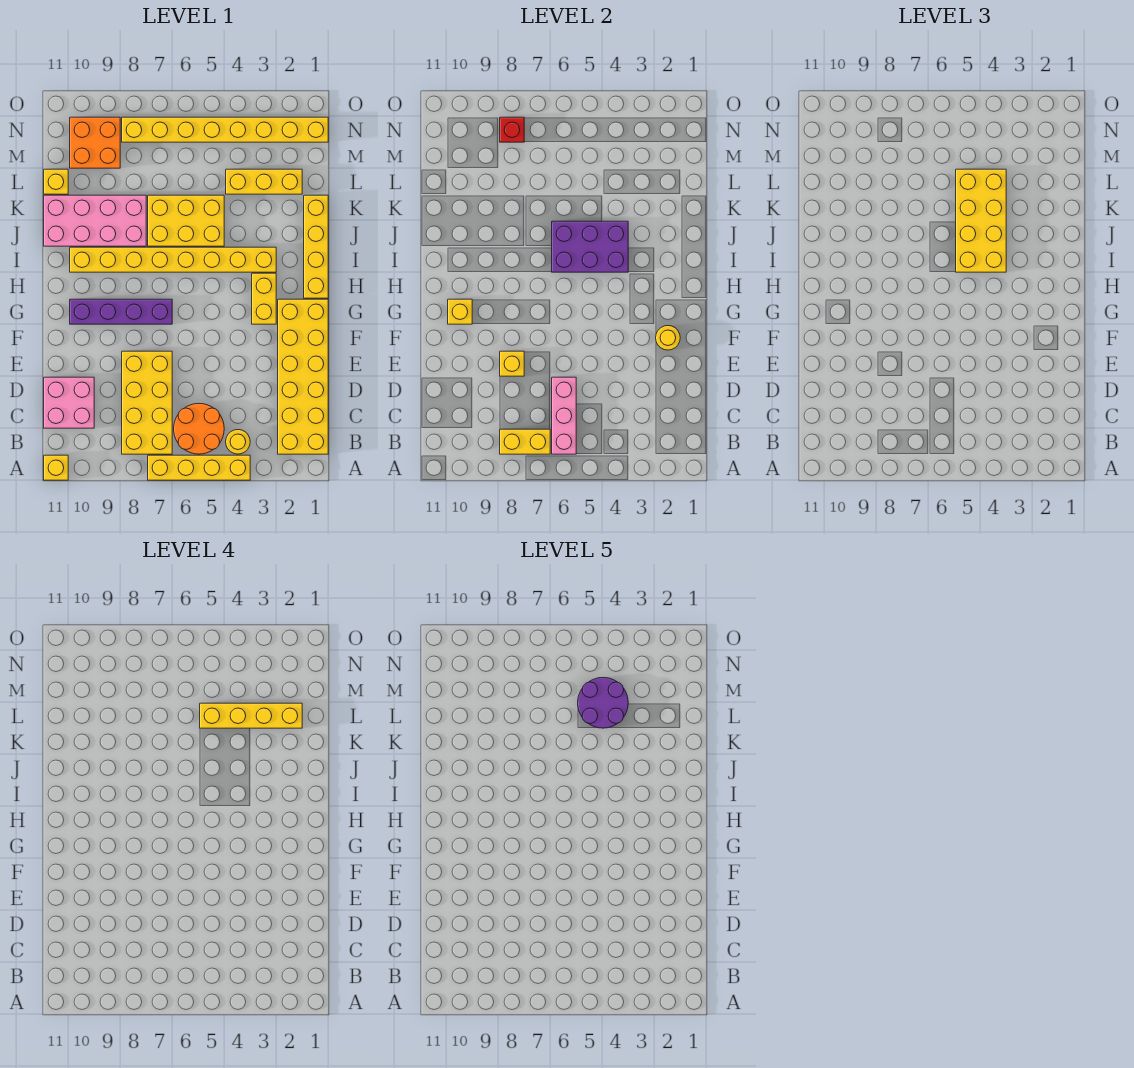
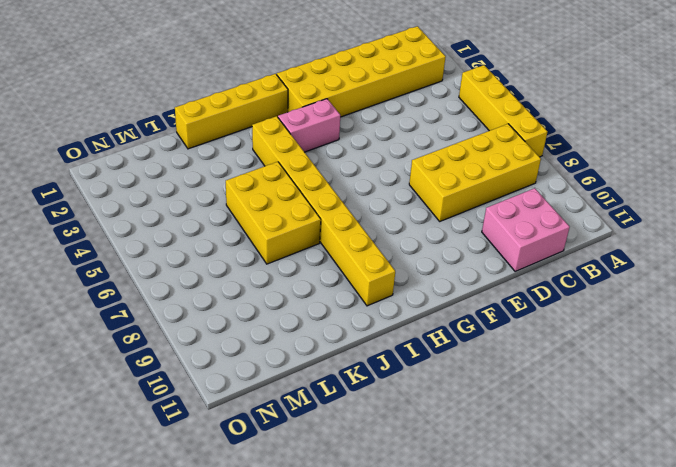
pink 1x2 brick [278,99,340,152] -> yellow 1x2 brick [252,273,276,324]
none -> yellow 1x1 brick [44,455,68,480]
none -> yellow 1x1 round brick [226,430,250,454]
none -> orange 2x2 round brick [174,404,224,454]

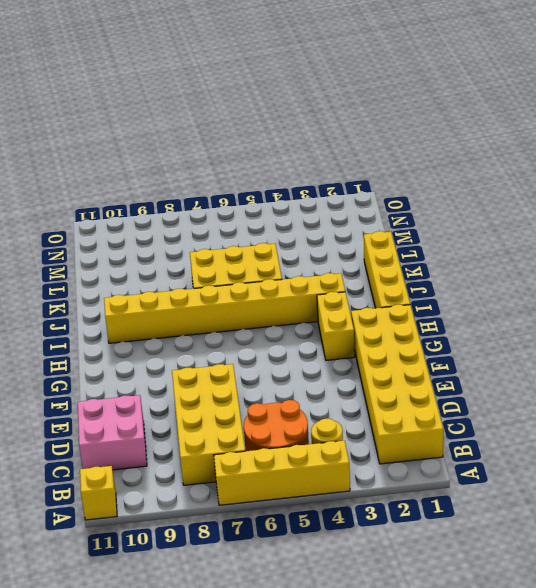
none -> purple 1x4 brick [70,299,172,324]
none -> pink 2x4 brick [44,195,146,246]
none -> yellow 1x3 brick [226,169,302,194]

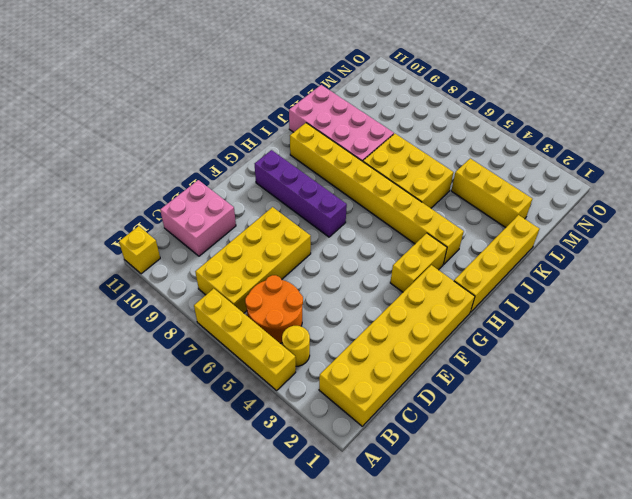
none -> yellow 1x1 brick [44,169,68,194]
none -> orange 2x2 brick [70,117,120,168]
none -> yellow 1x8 brick [122,117,328,142]

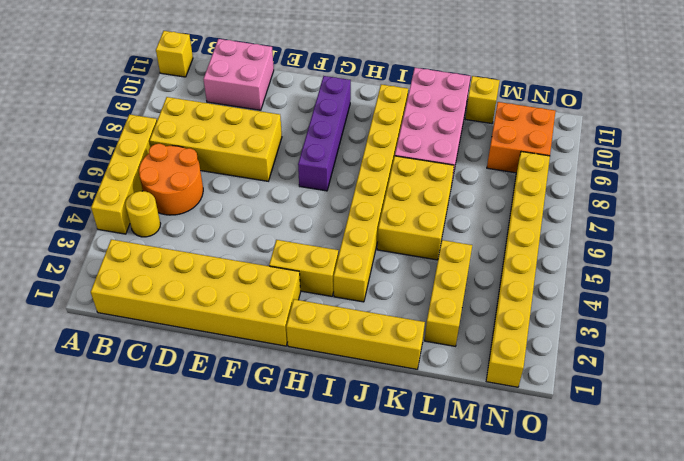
none -> pink 1x3 brick [552,377,576,454]
none -> yellow 1x2 brick [500,429,550,454]
none -> yellow 1x1 brick [500,351,524,376]

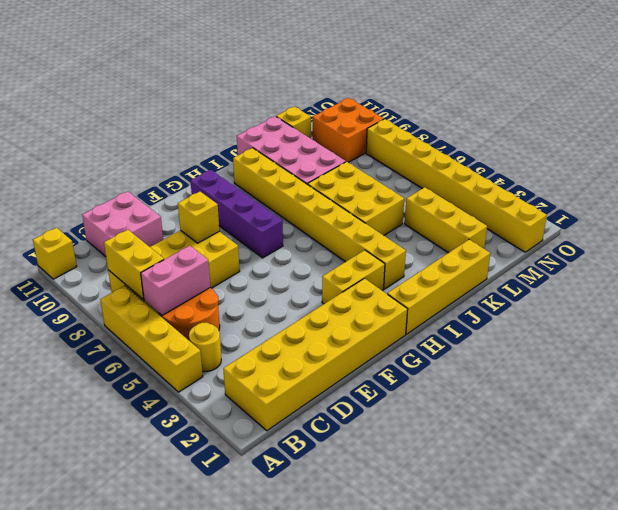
pink 1x2 brick [141,246,210,315] -> pink 1x3 brick [552,377,576,454]
none -> yellow 1x1 round brick [656,326,680,350]
none -> yellow 1x1 brick [448,299,472,324]
none -> purple 2x3 brick [552,221,628,272]

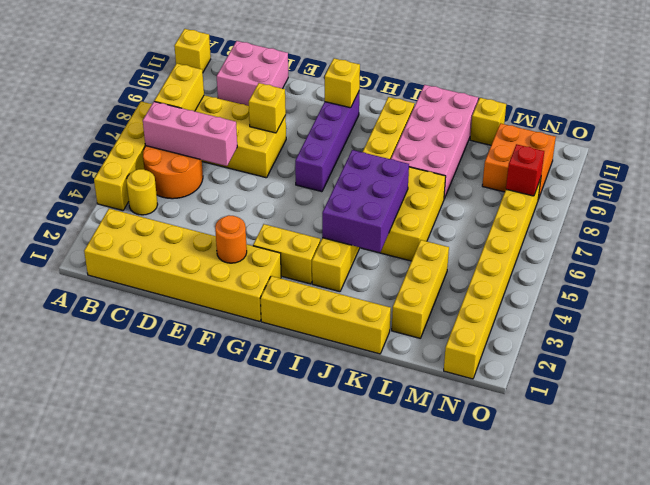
orange 1x1 round brick [215,215,247,263] -> yellow 1x1 round brick [656,326,680,350]
none -> yellow 2x4 brick [956,169,1006,272]
none -> yellow 1x4 brick [200,703,302,728]
none -> purple 2x2 round brick [578,678,628,728]

